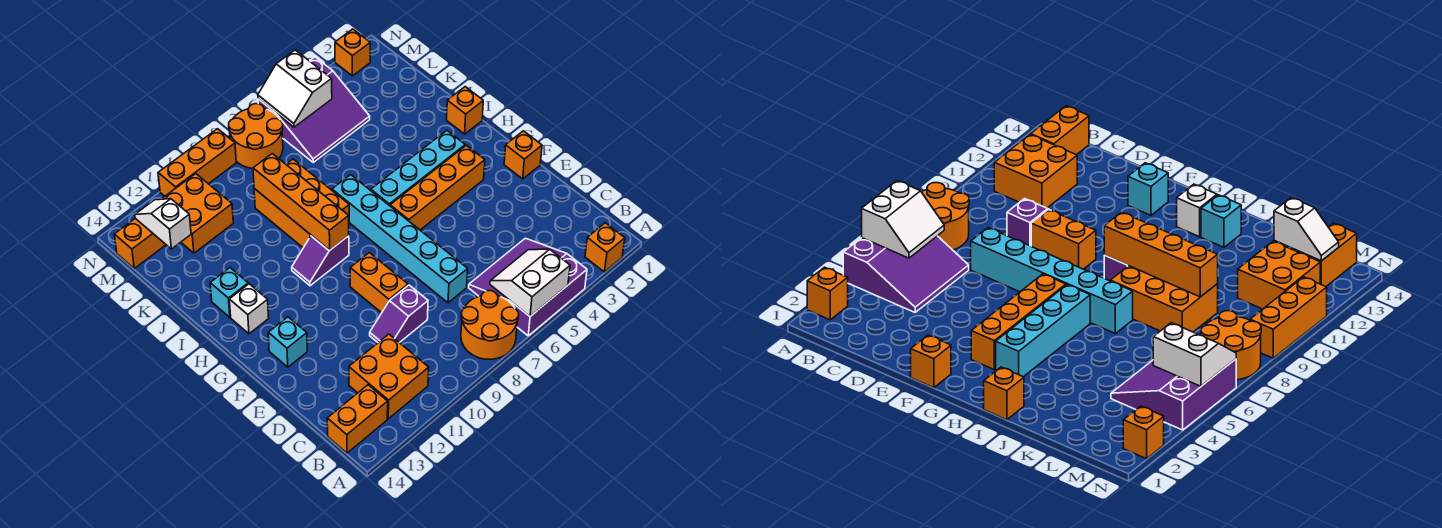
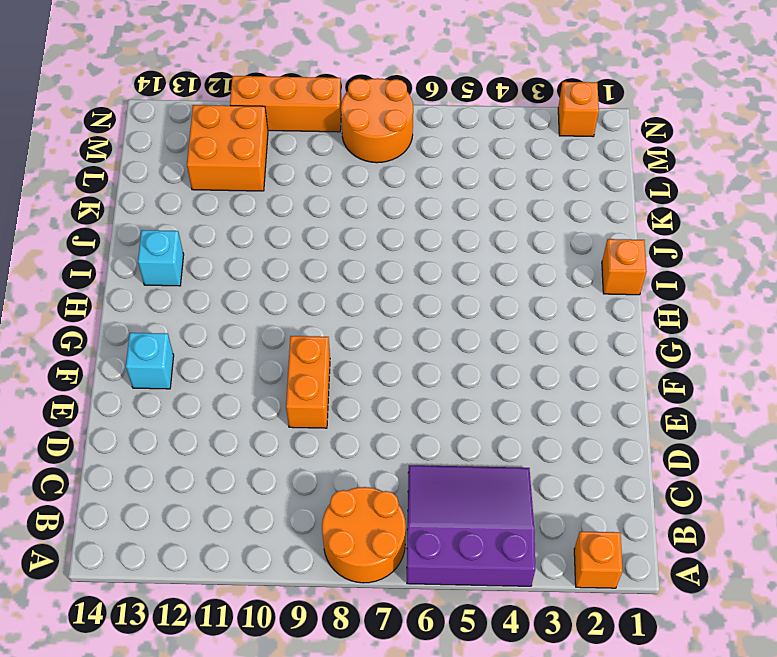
none -> orange 2x2 brick [349,334,429,419]
none -> orange 1x2 brick [327,385,388,453]
none -> cyan 1x6 brick [332,175,468,303]

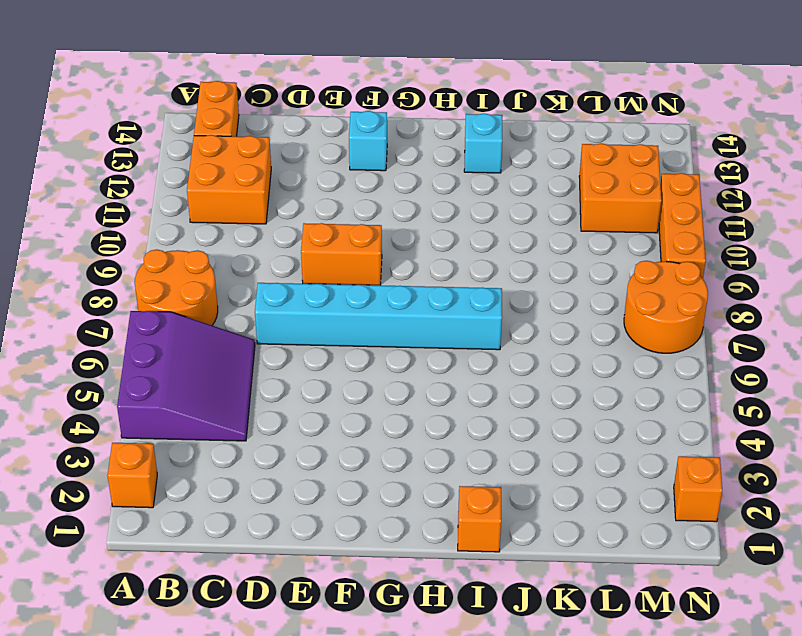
none -> purple 1x2 slope [370,285,428,343]
none -> orange 1x1 brick [504,131,542,179]
none -> orange 1x4 brick [390,145,485,230]

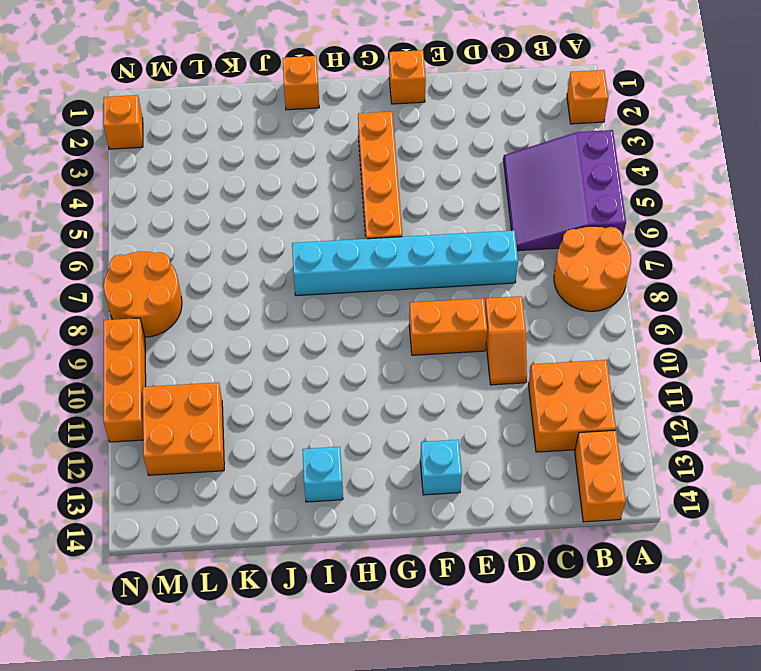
orange 1x2 slope [485,296,527,385] -> purple 1x2 slope [370,285,428,343]
none -> cyan 1x4 brick [371,130,465,206]
none -> purple 1x2 slope [292,235,349,286]
none -> white 1x1 brick [229,284,269,334]

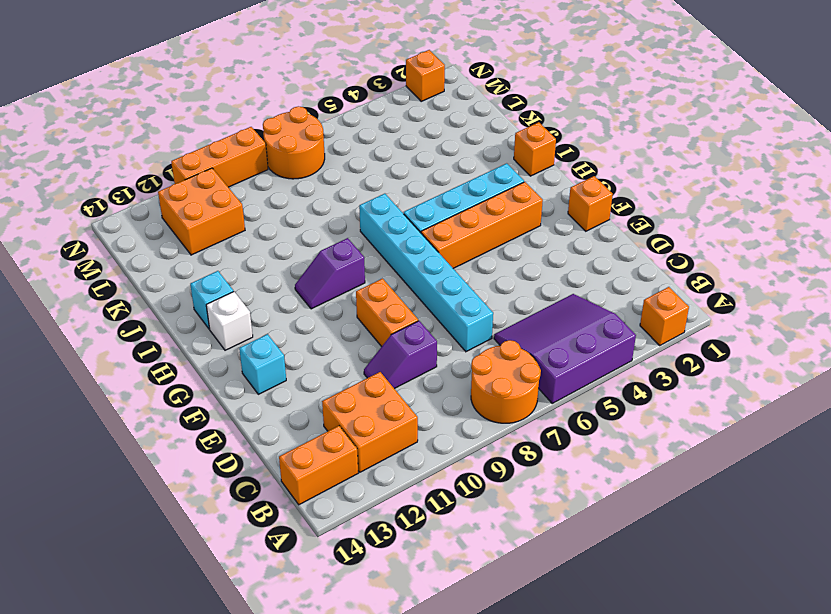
none -> orange 2x3 brick [254,159,349,248]
none -> purple 3x3 slope [258,57,370,162]
none -> orange 1x2 brick [114,218,166,268]

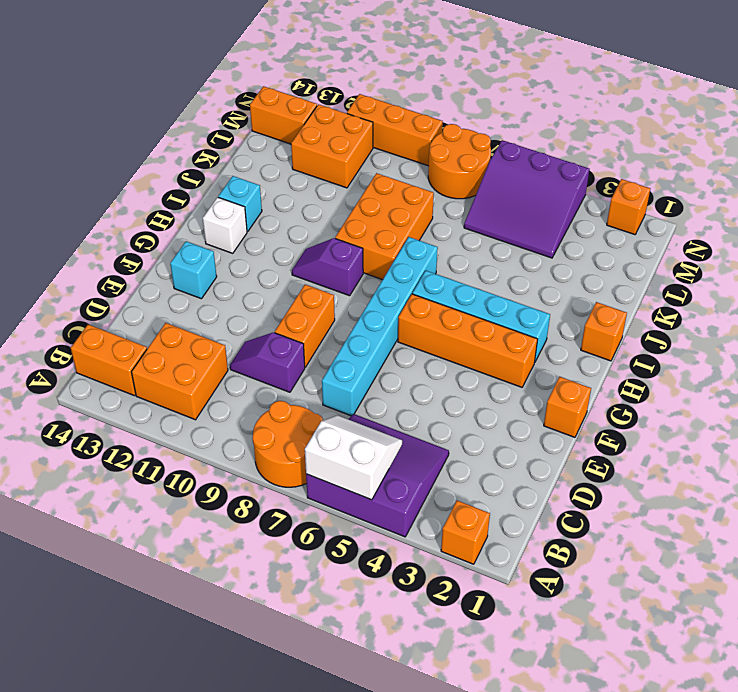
none -> orange 1x4 brick [253,154,349,250]
none -> white 1x2 slope [135,199,191,249]
none -> white 2x2 slope [258,50,332,127]

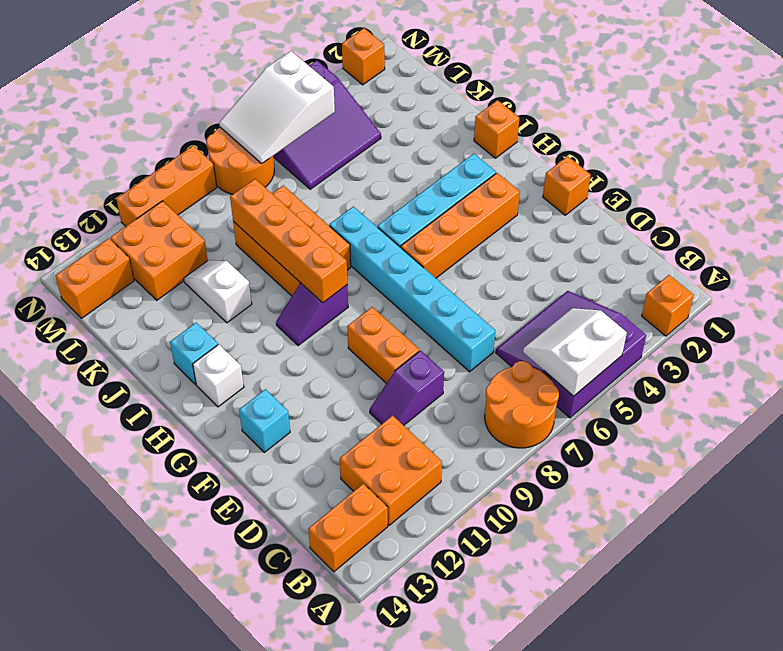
white 1x2 slope [184,260,252,323] -> white 1x2 slope moved to [135,199,191,249]
white 2x3 slope [219,51,335,163] -> white 2x2 slope [258,50,332,127]

